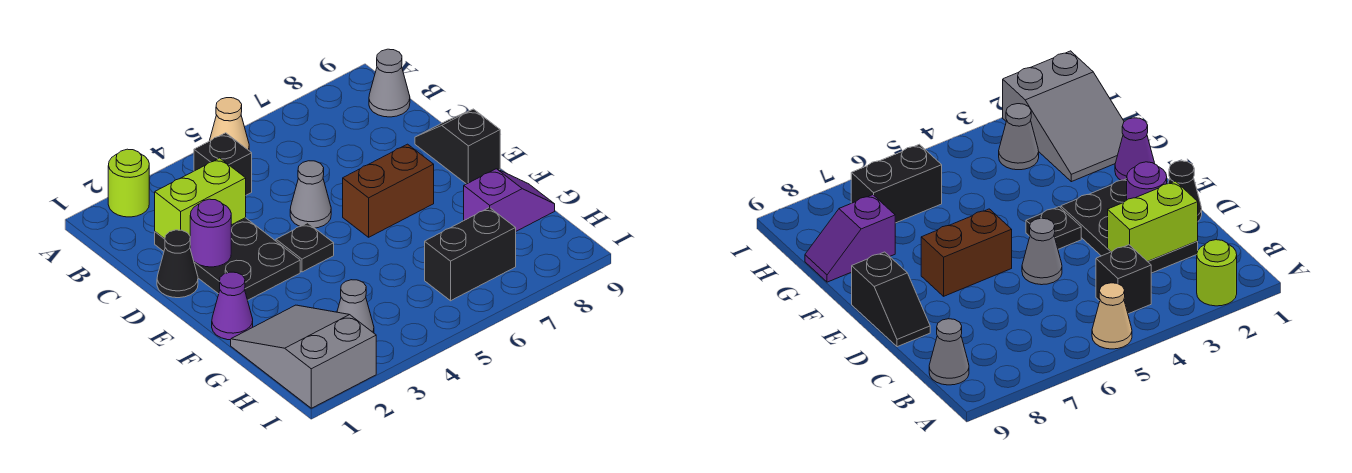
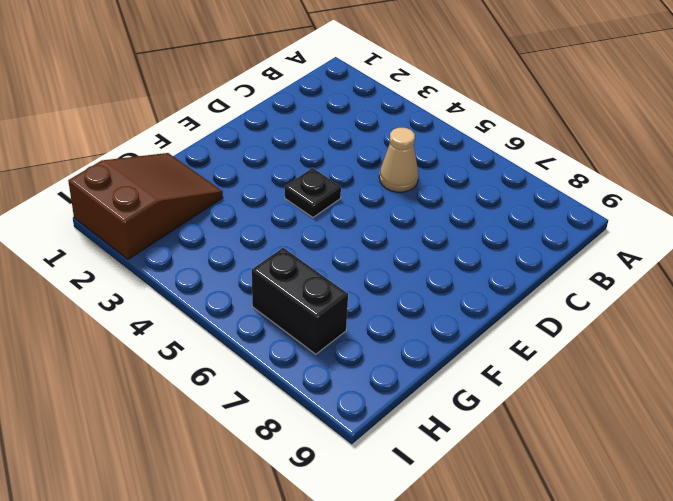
tan 1x1 cone [379,128,419,192] -> tan 1x1 cone moved to [210,98,249,150]
brown 2x3 slope [68,153,223,259] -> grey 2x3 slope [231,305,376,408]
none -> lime 1x1 round brick [108,149,149,217]
none -> black 1x1 brick [194,133,252,195]
none -> grey 1x1 cone [369,49,410,117]

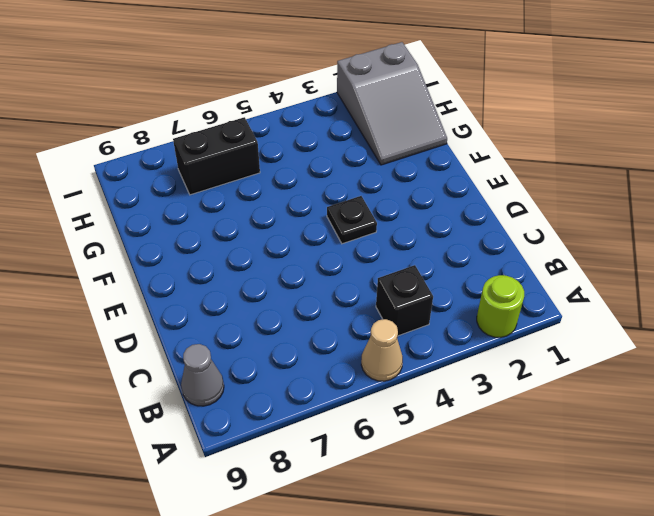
none -> black 2x3 plate [155,218,300,300]
none -> black 1x1 cone [157,230,198,298]
none -> grey 1x1 cone [290,161,331,228]

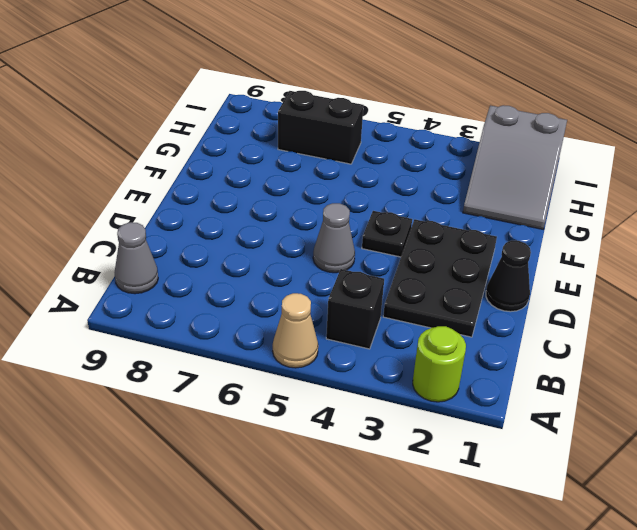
none -> black 1x2 slope [415,109,500,184]
none -> brown 1x2 brick [343,144,434,237]
none -> purple 1x1 cone [212,272,253,340]

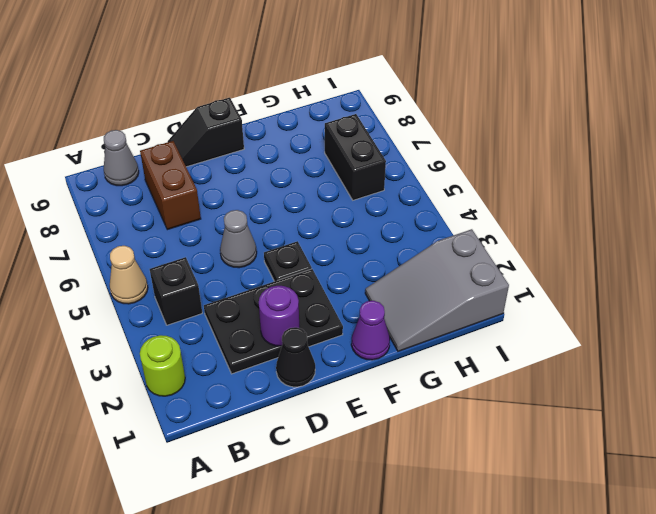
brown 1x2 brick [140,141,201,230] -> brown 1x2 brick moved to [343,144,434,237]
none -> purple 1x2 slope [464,169,555,231]
none -> grey 1x1 cone [337,280,374,333]
none -> lime 1x2 brick [155,158,246,239]

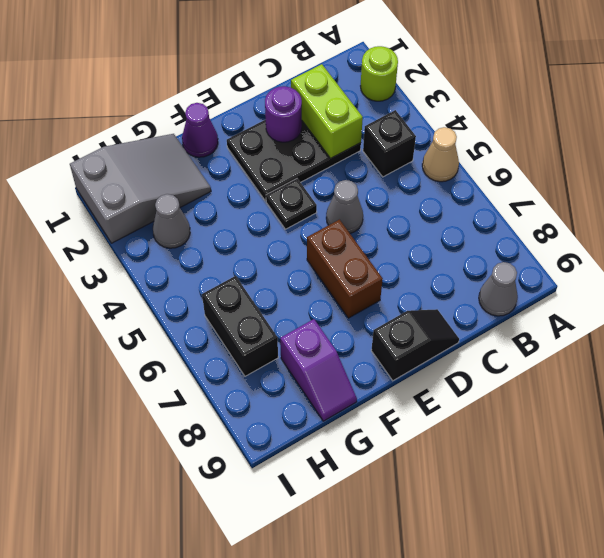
none -> black 1x1 cone [157,230,198,298]

